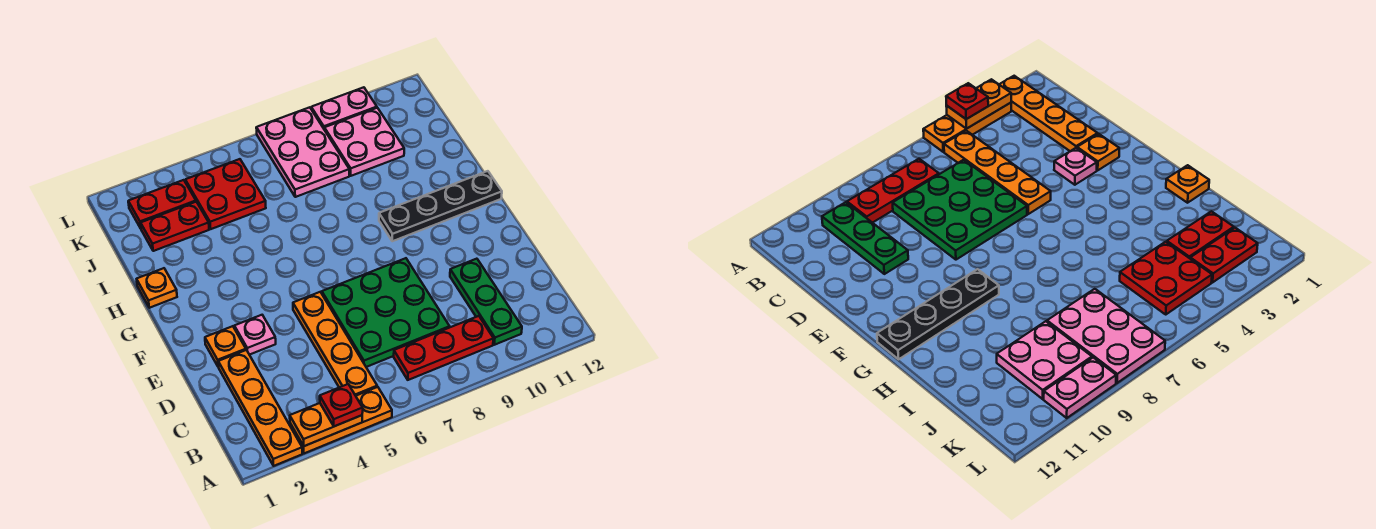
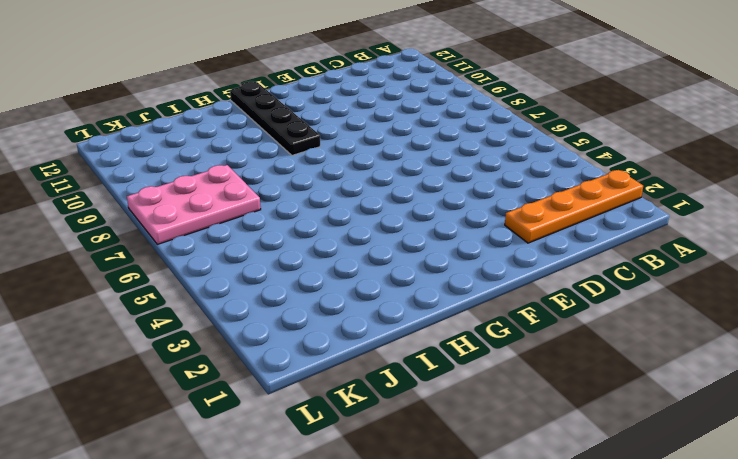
none -> orange 1x3 plate [290,387,392,453]
none -> orange 1x4 plate [293,292,377,396]
none -> red 1x3 plate [394,316,494,380]

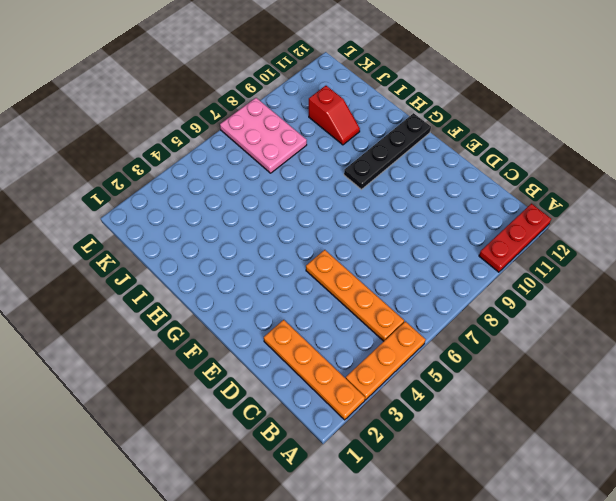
red 1x3 plate [479,204,551,272] -> red 1x3 plate moved to [394,316,494,380]
red 1x2 slope [309,86,360,145] -> pink 2x2 plate [324,108,404,176]
none -> green 1x3 plate [450,259,522,345]
none -> green 3x3 plate [322,258,450,367]
none -> orange 1x1 plate [205,326,246,367]

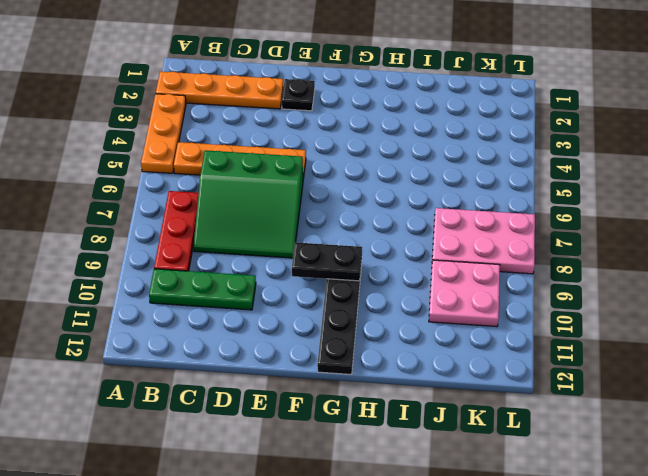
green 3x3 slope [193,150,303,258] -> green 3x3 plate [322,258,450,367]
black 1x1 plate [282,79,315,111] -> orange 1x1 plate [205,326,246,367]
black 1x2 plate [292,242,362,281] -> none
none -> pink 1x1 plate [234,315,276,355]
none -> orange 1x1 plate [137,268,177,308]
none -> red 1x2 plate [141,202,209,251]

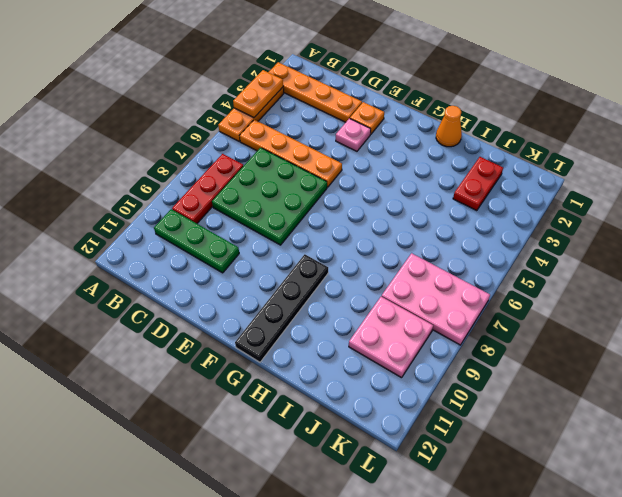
orange 1x1 cone [436,106,462,147] -> orange 1x1 plate [137,268,177,308]
none -> red 2x2 plate [185,159,266,229]
none -> red 1x2 plate [128,180,196,228]
none -> pink 1x2 plate [311,87,377,128]

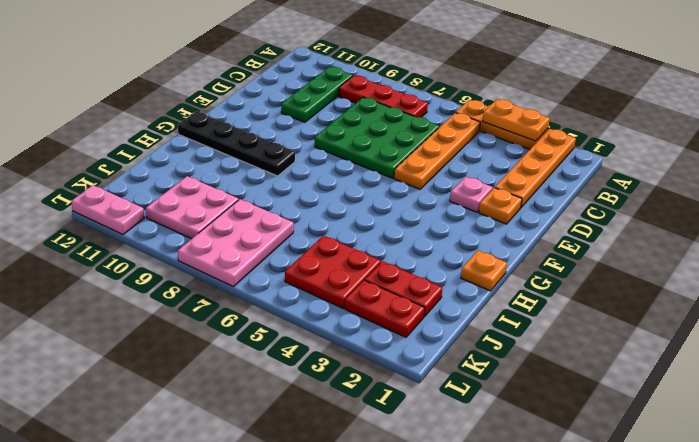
pink 1x2 plate [72,185,144,234] -> pink 1x2 plate moved to [311,87,377,128]
none -> red 1x1 plate [320,384,363,426]

